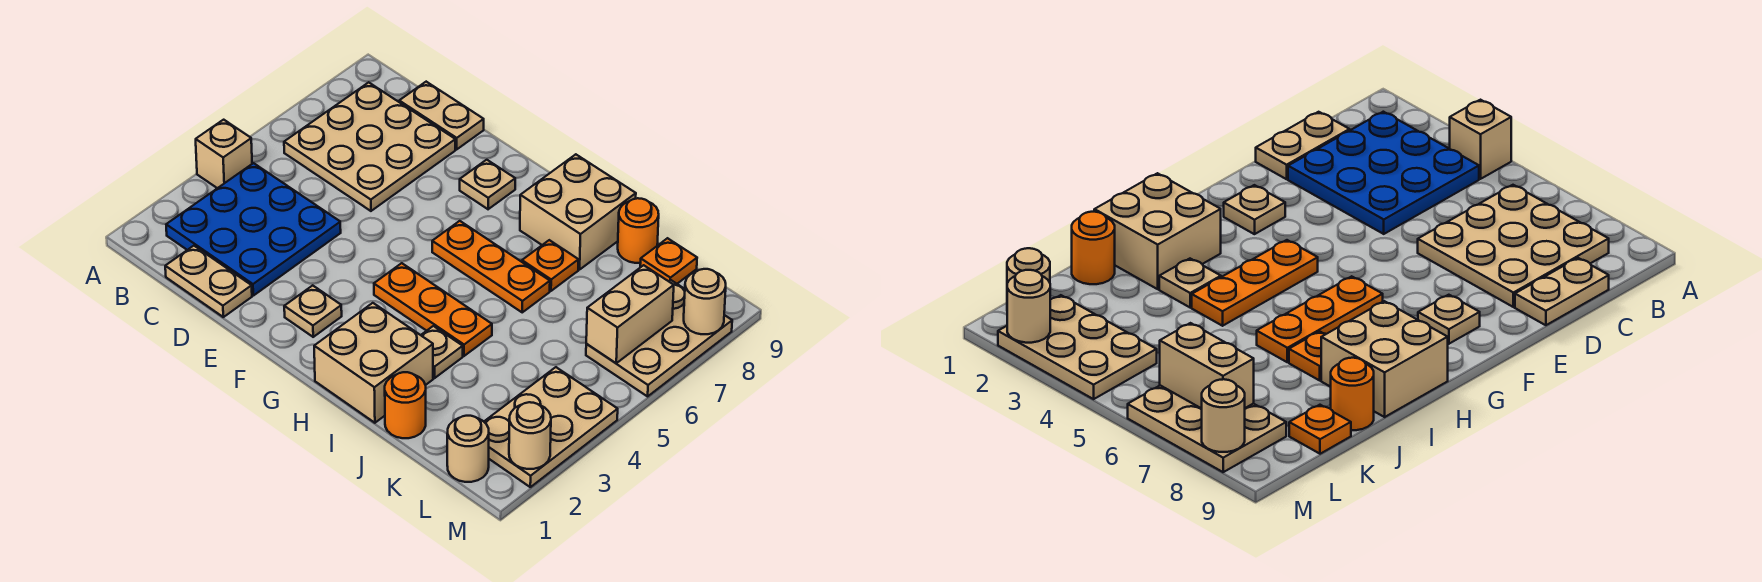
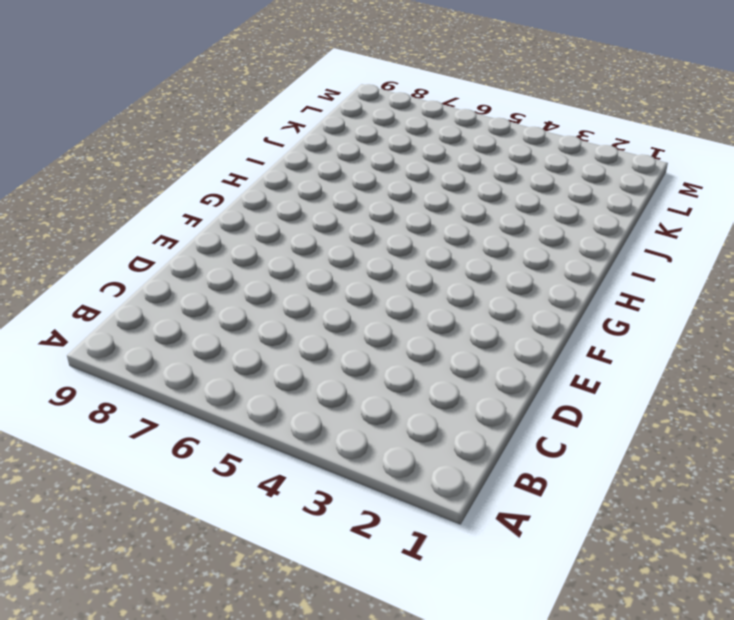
none -> tan 1x1 brick [196,120,252,188]
none -> blue 3x3 plate [166,163,341,296]
none -> tan 3x3 plate [284,82,455,211]

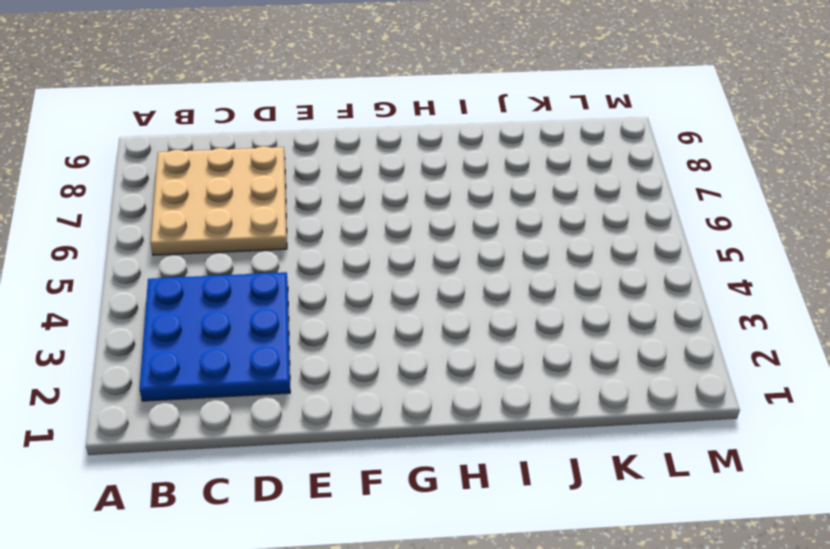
none -> tan 1x1 brick [196,120,252,188]
none -> tan 1x2 plate [165,246,252,317]
none -> tan 1x2 plate [399,82,484,149]

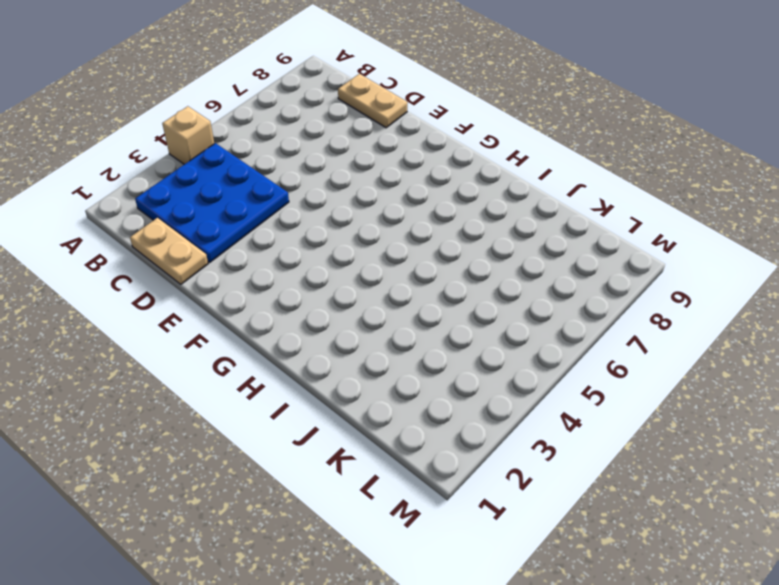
none -> tan 3x3 plate [284,82,455,211]
none -> tan 1x1 plate [284,285,342,337]
none -> tan 1x1 plate [460,160,515,209]

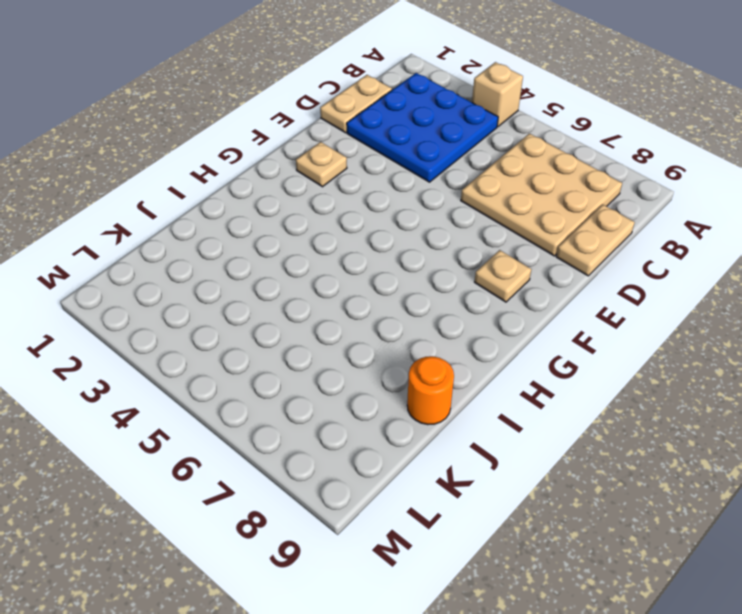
none -> orange 1x3 plate [374,263,492,356]
none -> orange 1x3 plate [432,221,550,312]
none -> tan 2x2 brick [314,303,433,423]

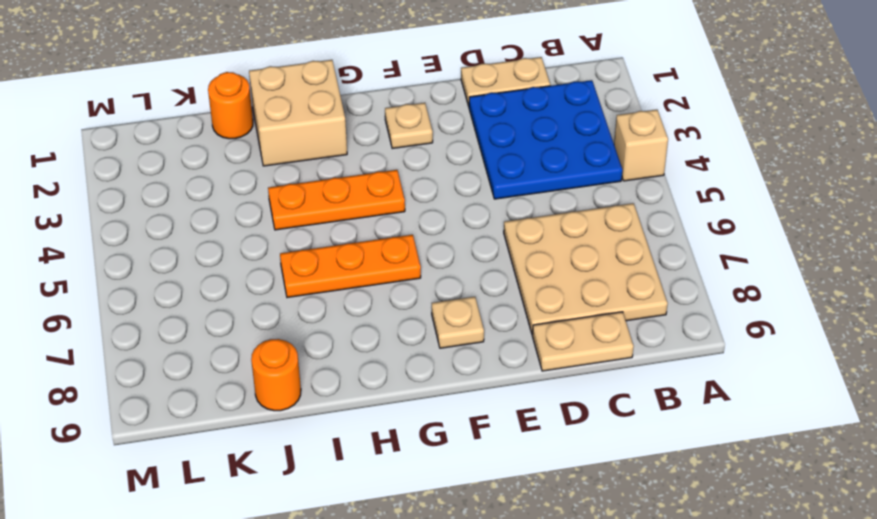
none -> tan 2x2 brick [520,154,636,270]
none -> tan 1x1 plate [421,326,463,378]
none -> orange 1x1 plate [522,240,578,291]

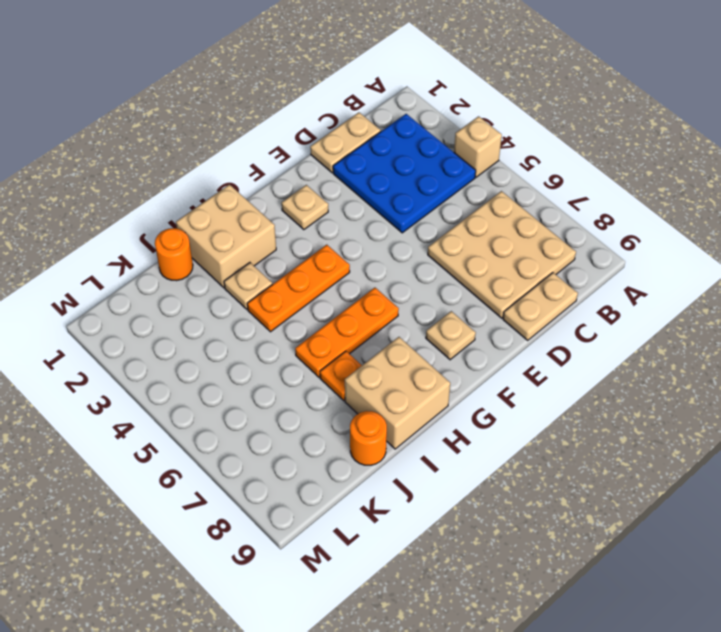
none -> orange 1x1 plate [640,238,697,284]
none -> tan 1x1 round brick [447,416,489,482]
none -> tan 2x3 plate [484,367,618,487]

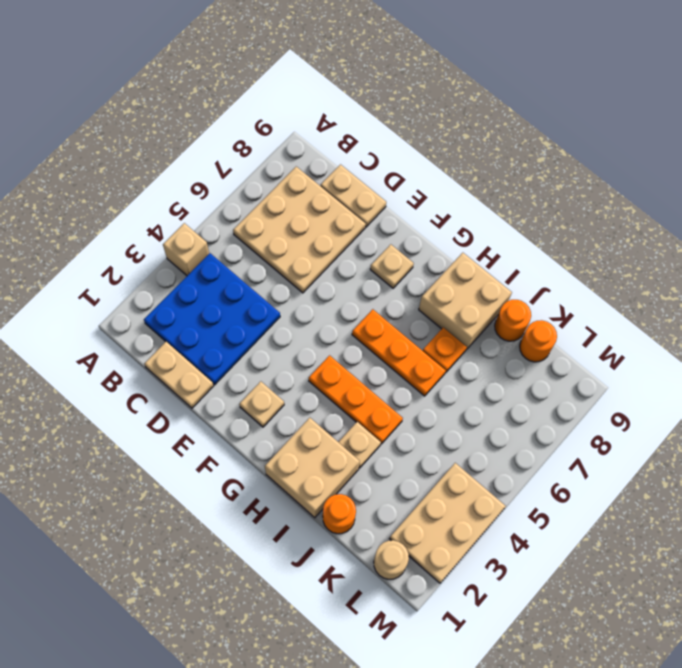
orange 1x1 round brick [520,320,557,362] -> orange 1x1 plate [640,238,697,284]
none -> tan 2x3 plate [586,280,732,396]
none -> tan 1x2 brick [586,265,674,363]
none -> tan 1x1 round brick [509,402,551,469]

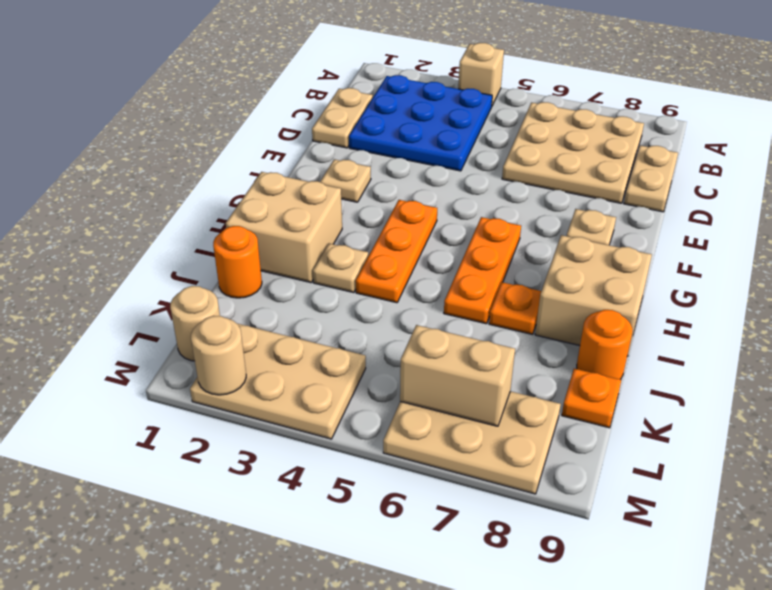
none -> tan 1x1 round brick [684,269,726,334]

